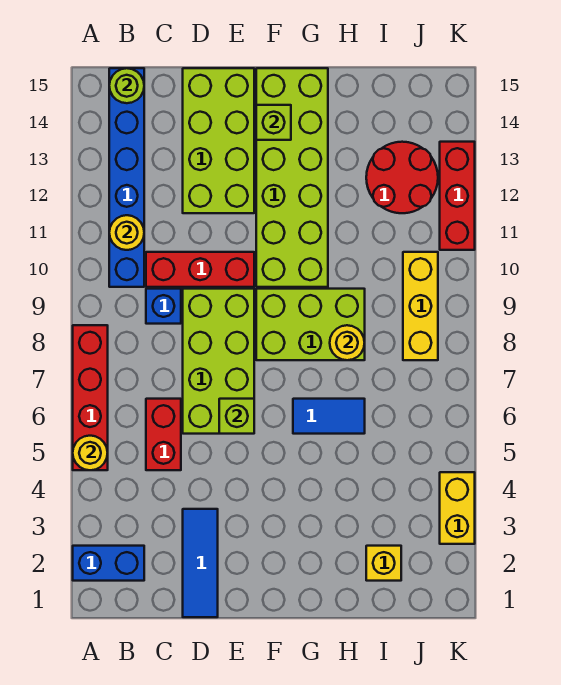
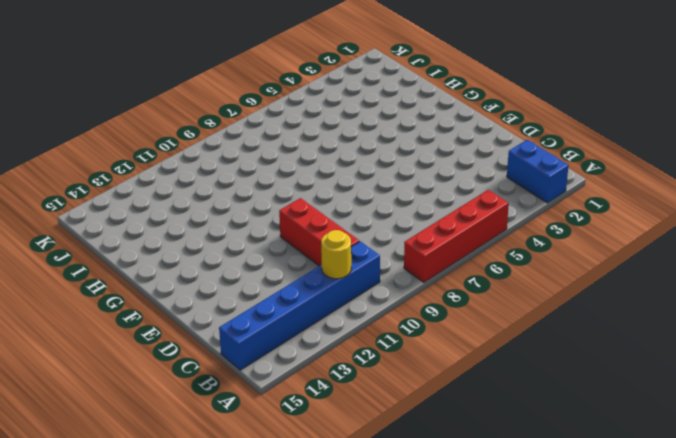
none -> red 1x2 brick [146,399,181,470]
none -> blue 1x1 brick [146,289,181,324]
none -> blue 1x3 tile [183,509,218,617]

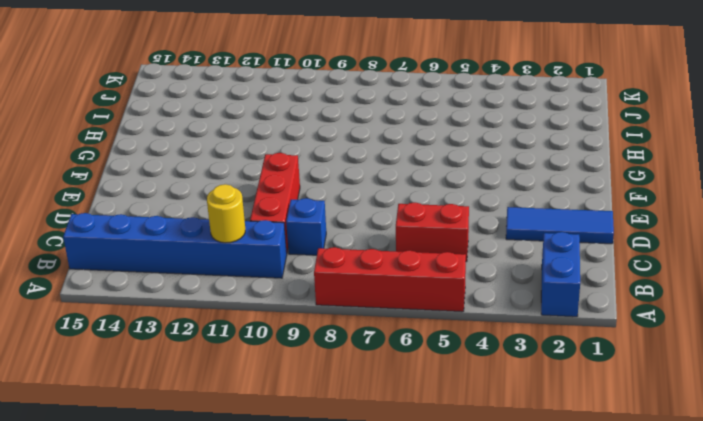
none -> lime 2x4 brick [183,289,254,434]
none -> lime 2x4 brick [183,68,254,213]
none -> lime 2x3 brick [256,289,365,360]

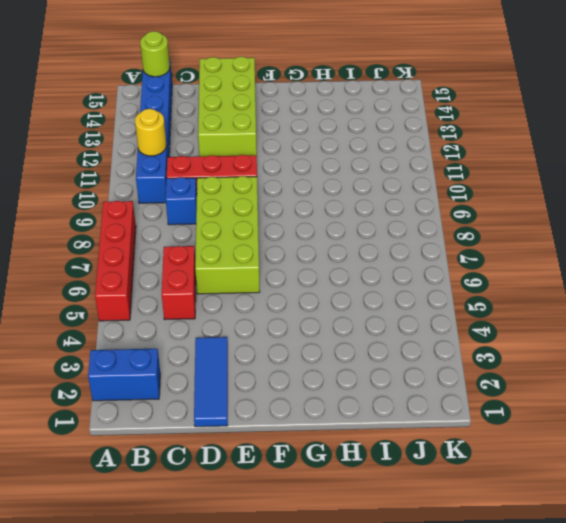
none -> lime 2x3 brick [256,289,365,360]
none -> lime 2x6 brick [256,68,328,287]
none -> blue 1x2 tile [293,399,365,434]

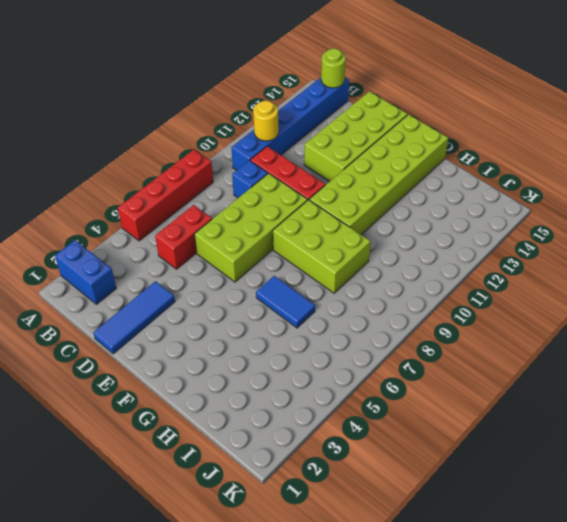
none -> yellow 1x1 brick [366,546,401,581]
none -> red 2x2 round brick [366,142,438,213]
none -> yellow 1x3 brick [403,252,438,360]

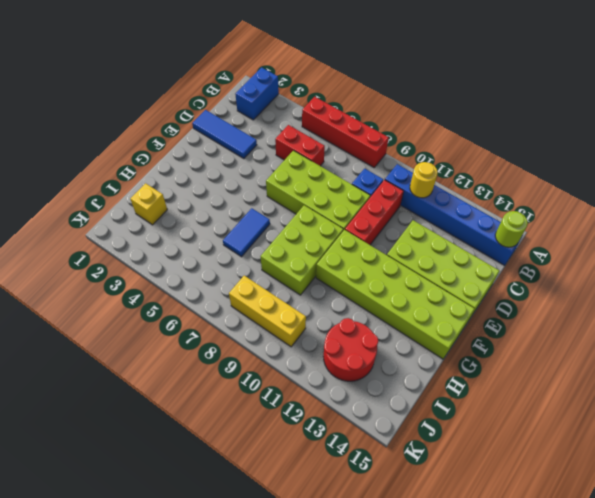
none -> yellow 1x2 brick [440,472,475,544]
none -> red 1x3 brick [440,142,475,250]
none -> yellow 1x1 round brick [73,436,108,470]

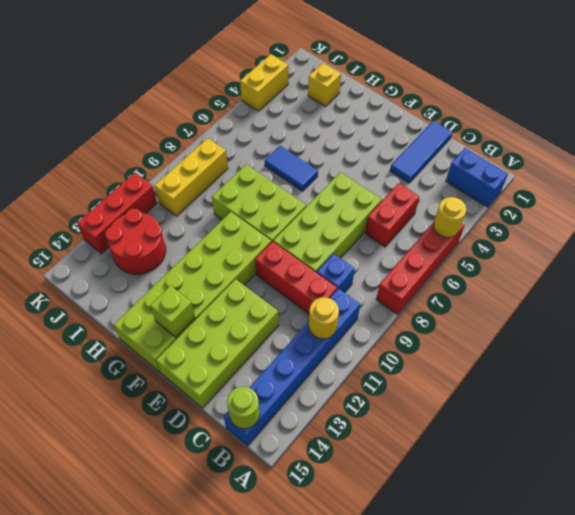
none -> lime 1x1 brick [219,399,254,434]
none -> yellow 1x1 round brick [330,325,365,360]

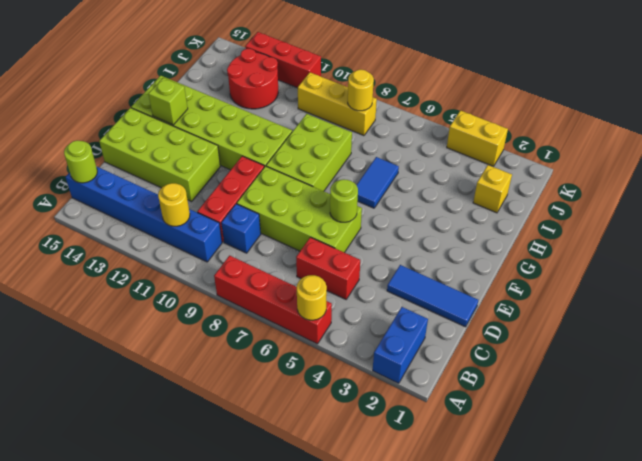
lime 1x1 round brick [330,179,358,222] -> lime 1x1 brick [219,399,254,434]
yellow 1x1 round brick [348,70,374,111] -> yellow 1x1 round brick moved to [330,325,365,360]

